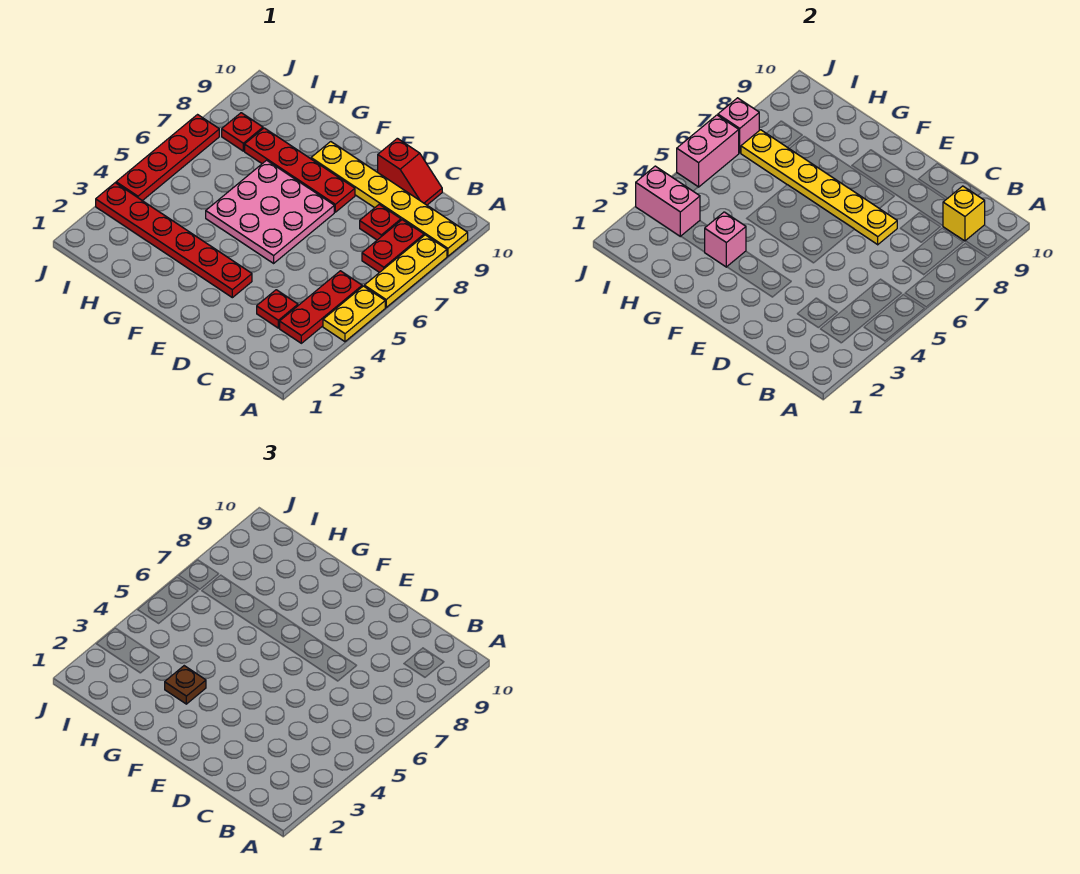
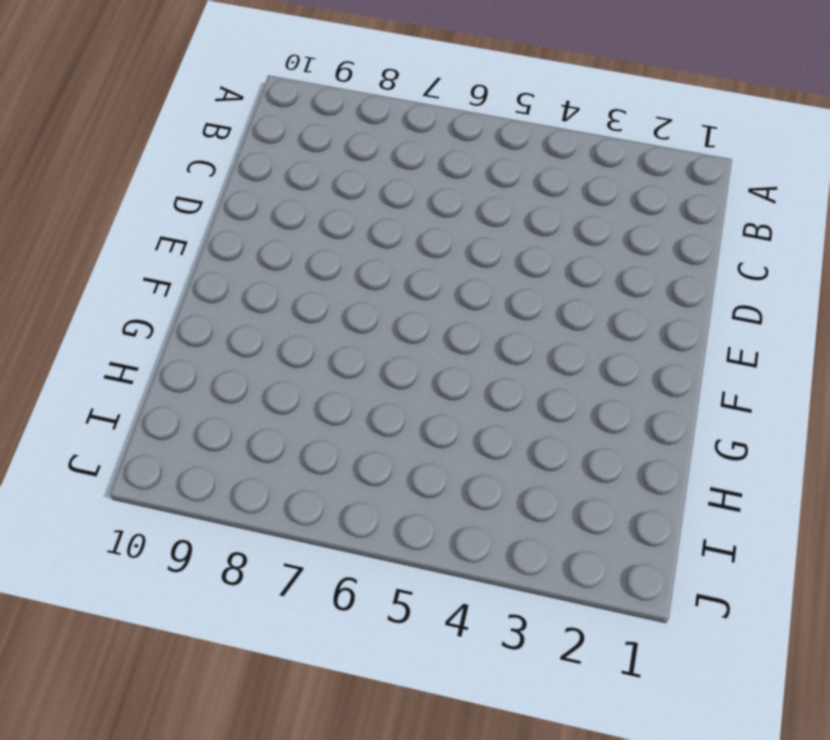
none -> yellow 1x2 plate [323,286,385,342]
none -> yellow 1x3 plate [364,235,447,307]
none -> yellow 1x6 plate [311,142,468,256]

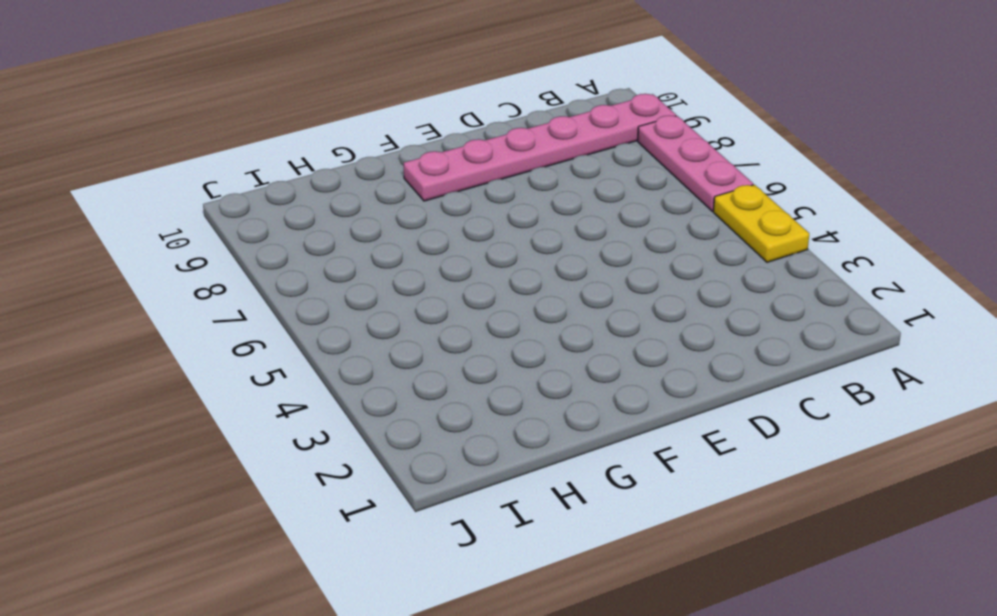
pink 1x3 plate [638,115,753,211] -> yellow 1x3 plate [364,235,447,307]
pink 1x6 plate [404,94,676,201] -> yellow 1x6 plate [311,142,468,256]
none -> red 1x3 plate [280,271,362,343]
none -> red 1x2 plate [362,220,424,273]
none -> red 1x1 plate [257,290,298,328]

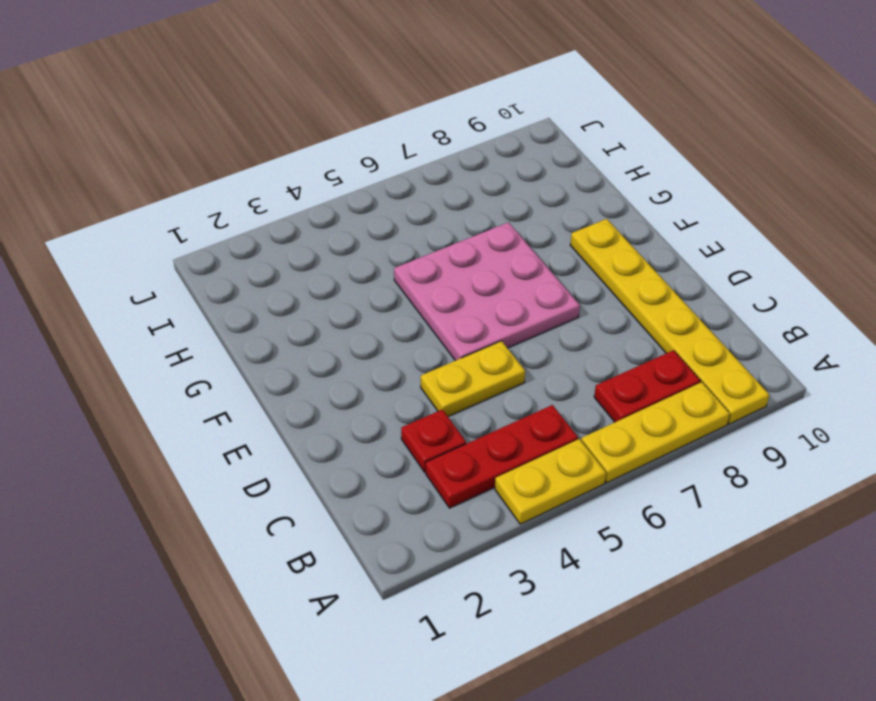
yellow 1x2 plate [421,341,525,416] -> none
none -> red 1x1 plate [360,204,401,240]
none -> red 1x2 slope [378,138,442,205]
none -> red 1x6 plate [96,183,252,298]

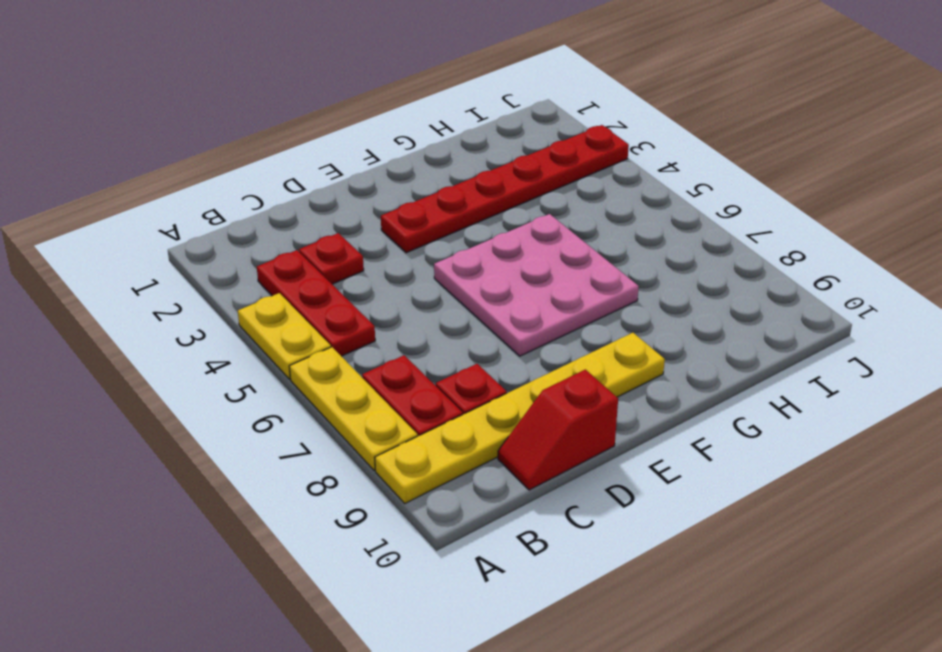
none -> red 1x4 plate [245,128,355,212]
none -> red 1x1 plate [222,113,263,151]
none -> red 1x4 plate [116,115,219,201]

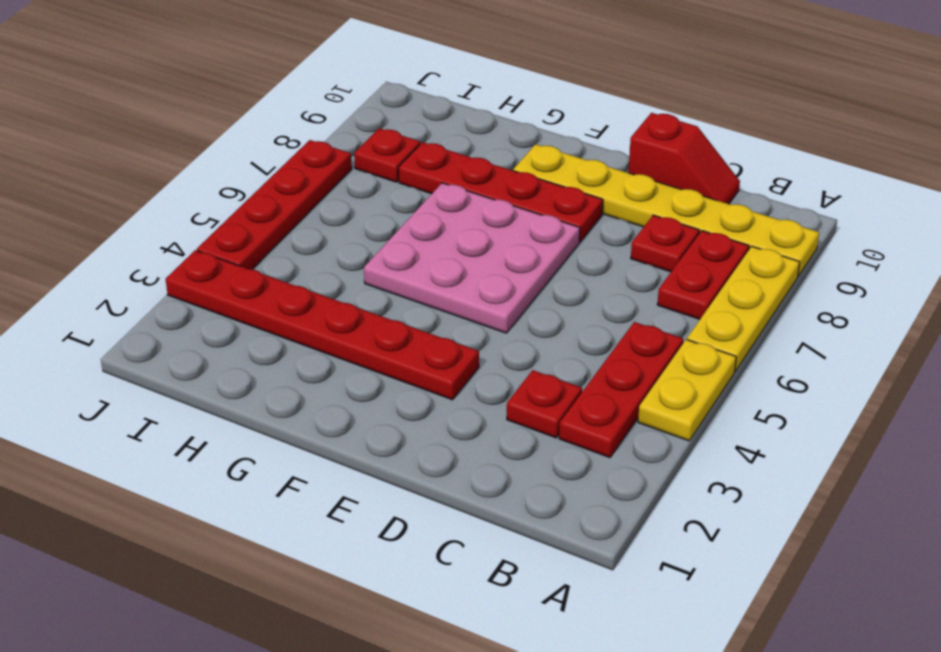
none -> yellow 1x1 brick [943,186,985,241]
none -> yellow 1x6 plate [741,130,897,245]
none -> pink 1x1 brick [705,212,746,267]

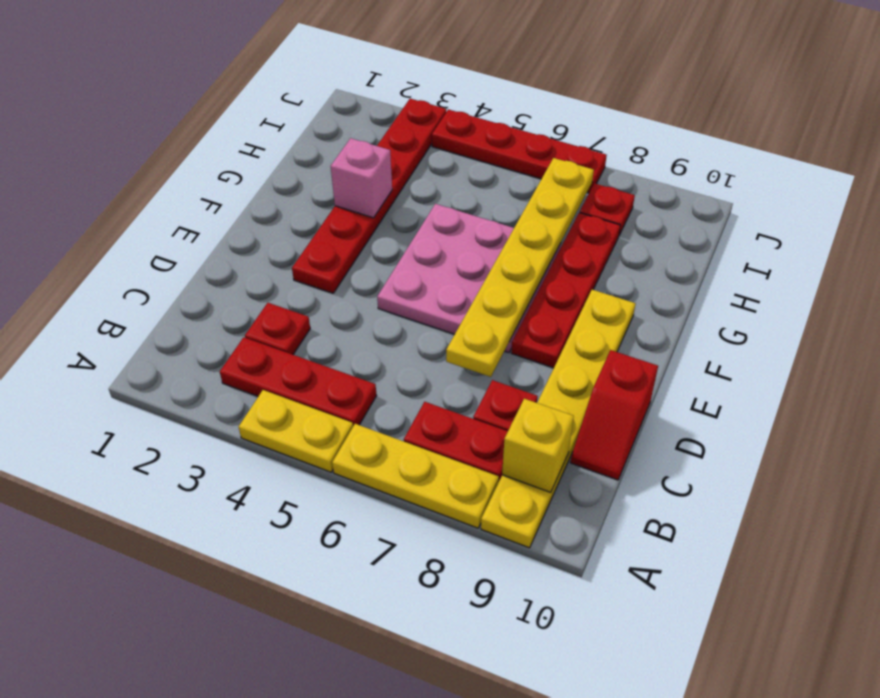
none -> pink 1x2 brick [636,166,700,236]
none -> pink 1x2 brick [677,115,739,187]
none -> pink 1x1 brick [718,98,759,153]

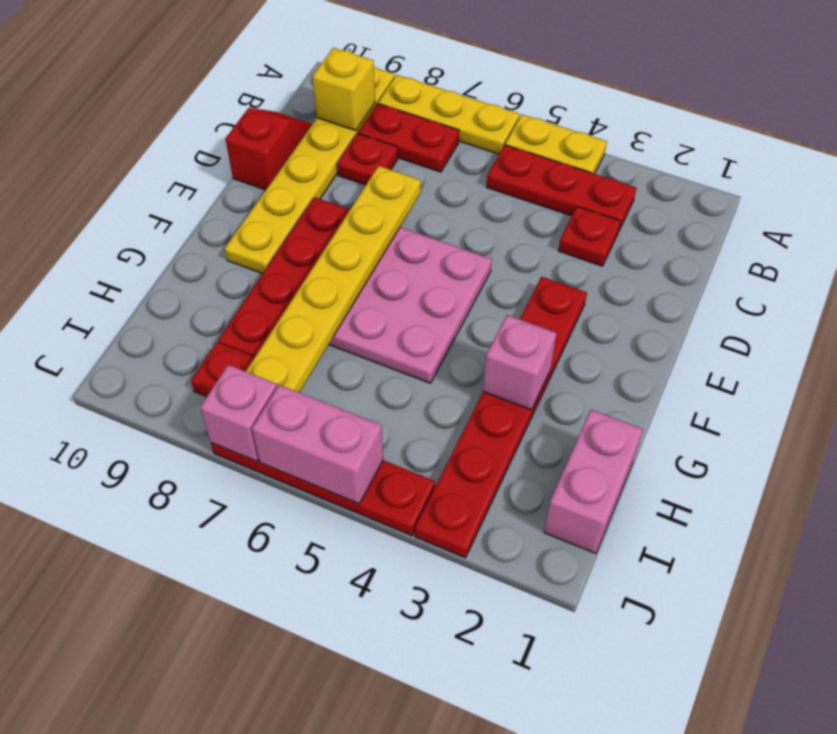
pink 1x2 brick [544,410,643,554] -> pink 1x2 brick moved to [636,166,700,236]
none -> brown 1x1 plate [165,666,206,704]

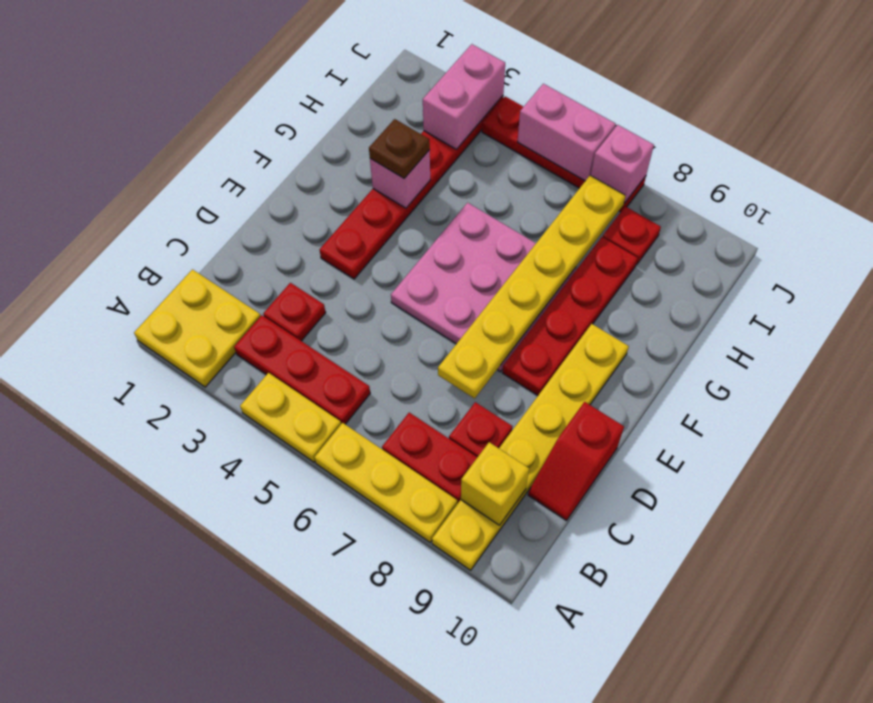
yellow 2x2 plate [134,269,261,387] -> none

